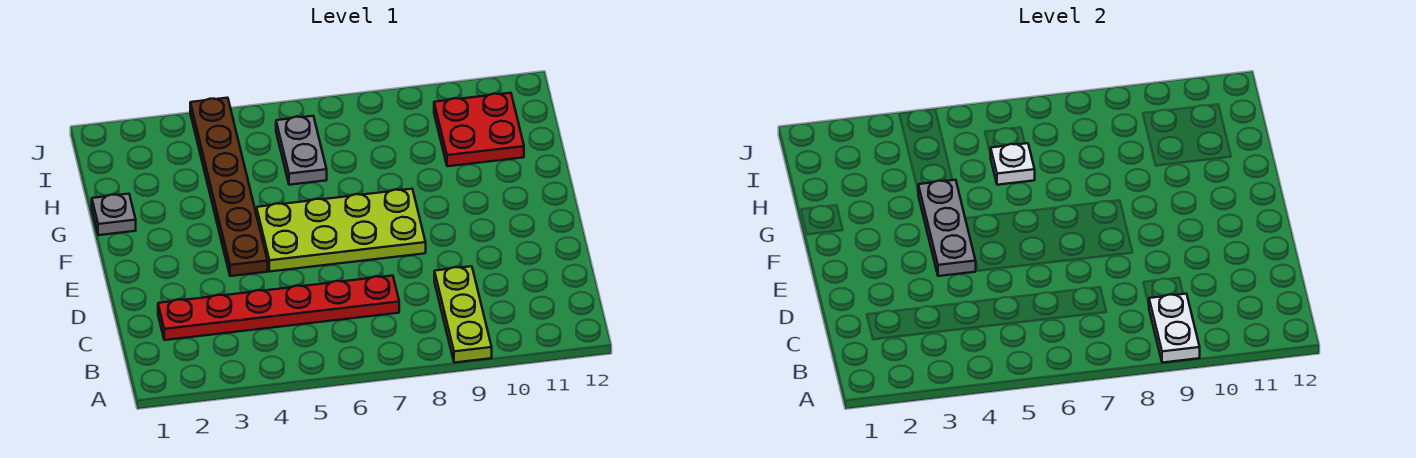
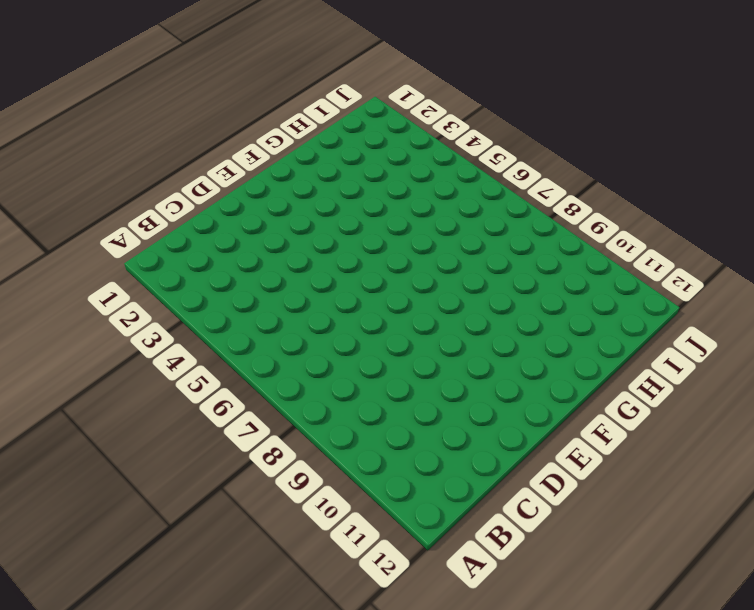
none -> lime 1x3 plate [434,266,492,363]
none -> red 1x6 plate [158,276,399,340]

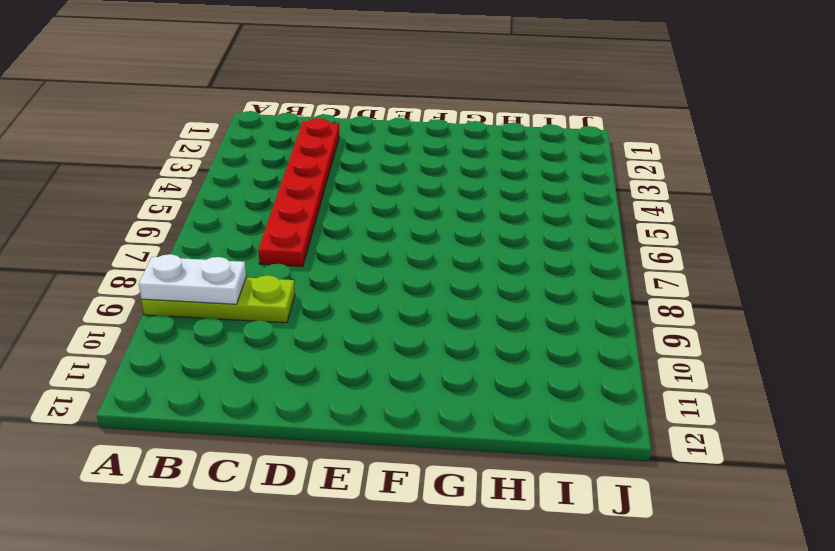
none -> brown 1x6 plate [190,98,268,276]
none -> lime 2x4 plate [256,189,426,271]

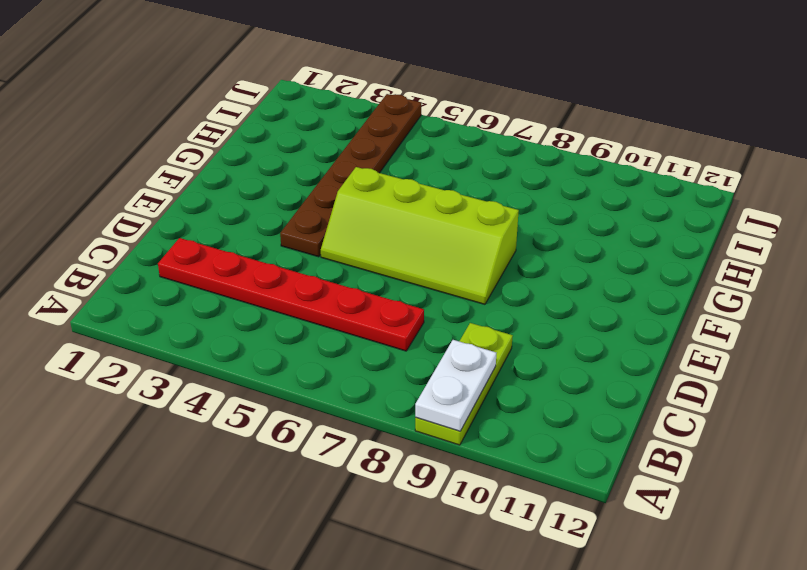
lime 2x4 slope [321,167,519,304] -> lime 2x4 plate [256,189,426,271]
none -> grey 1x1 plate [92,194,136,235]
none -> grey 1x2 plate [276,116,327,185]

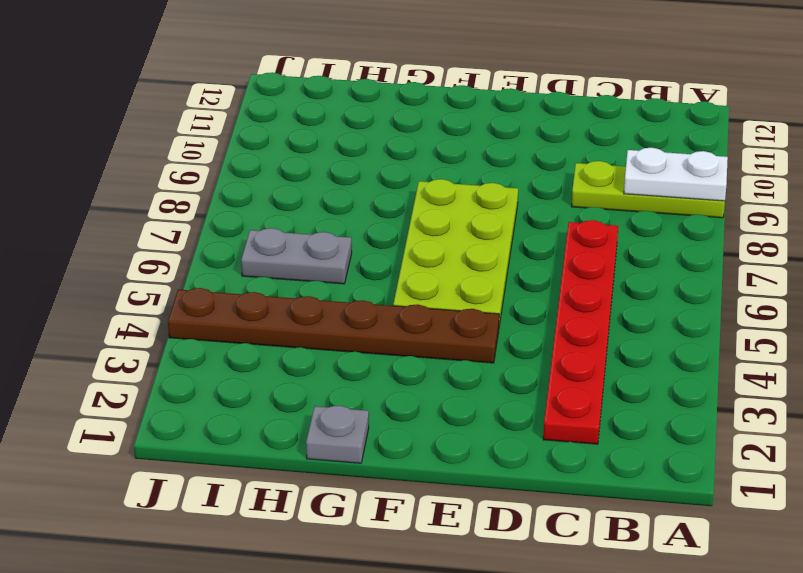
none -> red 2x2 plate [434,93,524,166]
none -> grey 1x3 plate [918,180,976,276]

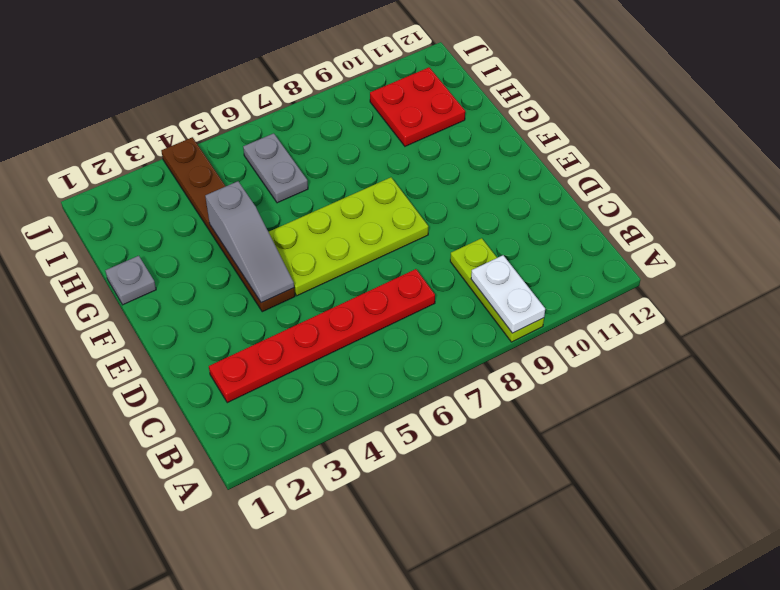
grey 1x3 slope [205,181,294,303] -> grey 1x3 plate [918,180,976,276]
none -> white 1x1 plate [991,143,1035,185]

